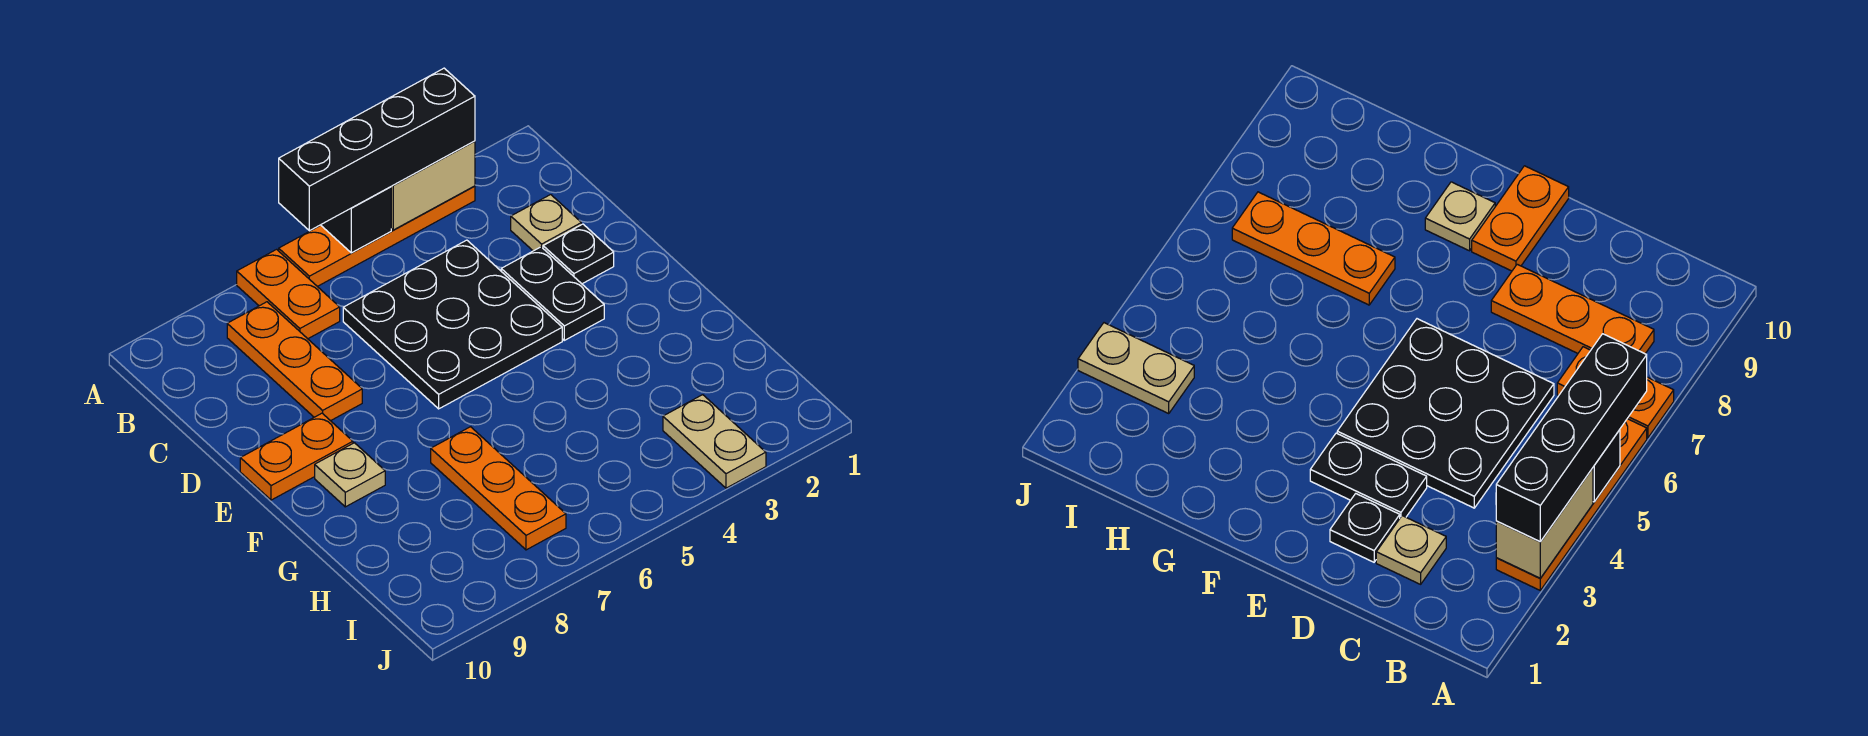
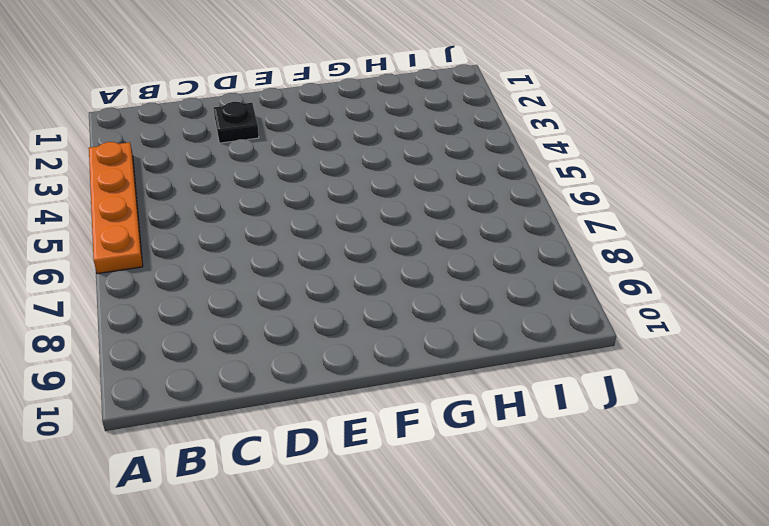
none -> orange 1x2 plate [237,249,340,339]
none -> orange 1x3 plate [227,302,362,421]
none -> tan 1x1 plate [511,195,581,251]

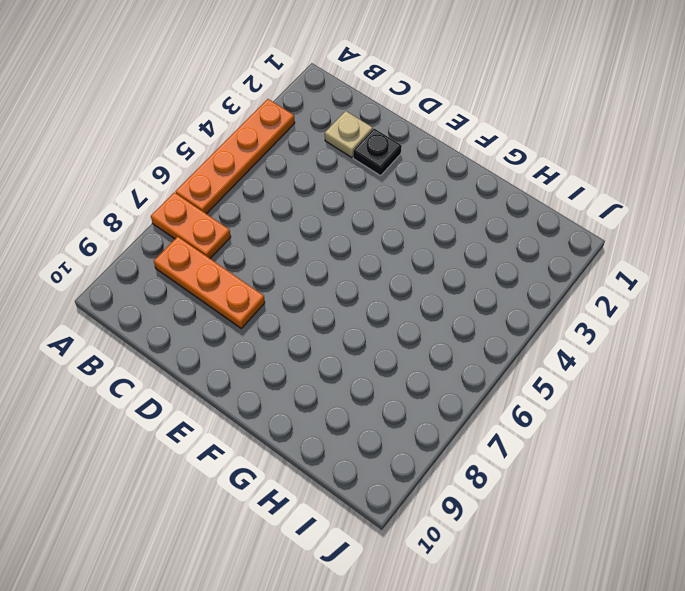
none -> black 3x3 plate [343,240,562,409]
none -> black 1x2 plate [501,247,604,340]
none -> orange 1x2 plate [240,413,353,500]

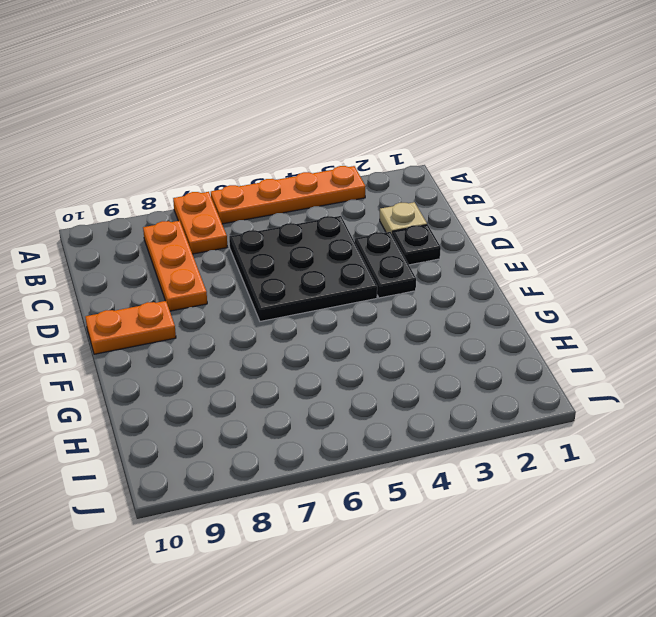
none -> tan 1x1 plate [315,443,385,507]
none -> orange 1x3 plate [431,427,566,550]
none -> tan 1x2 plate [663,395,766,488]

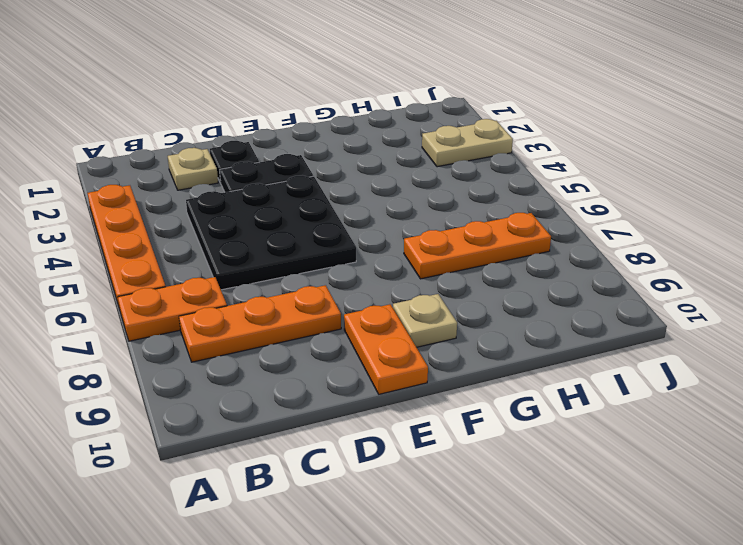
none -> tan 1x2 brick [391,141,475,230]
none -> black 1x1 brick [321,187,391,253]
none -> black 1x4 brick [279,68,475,231]

